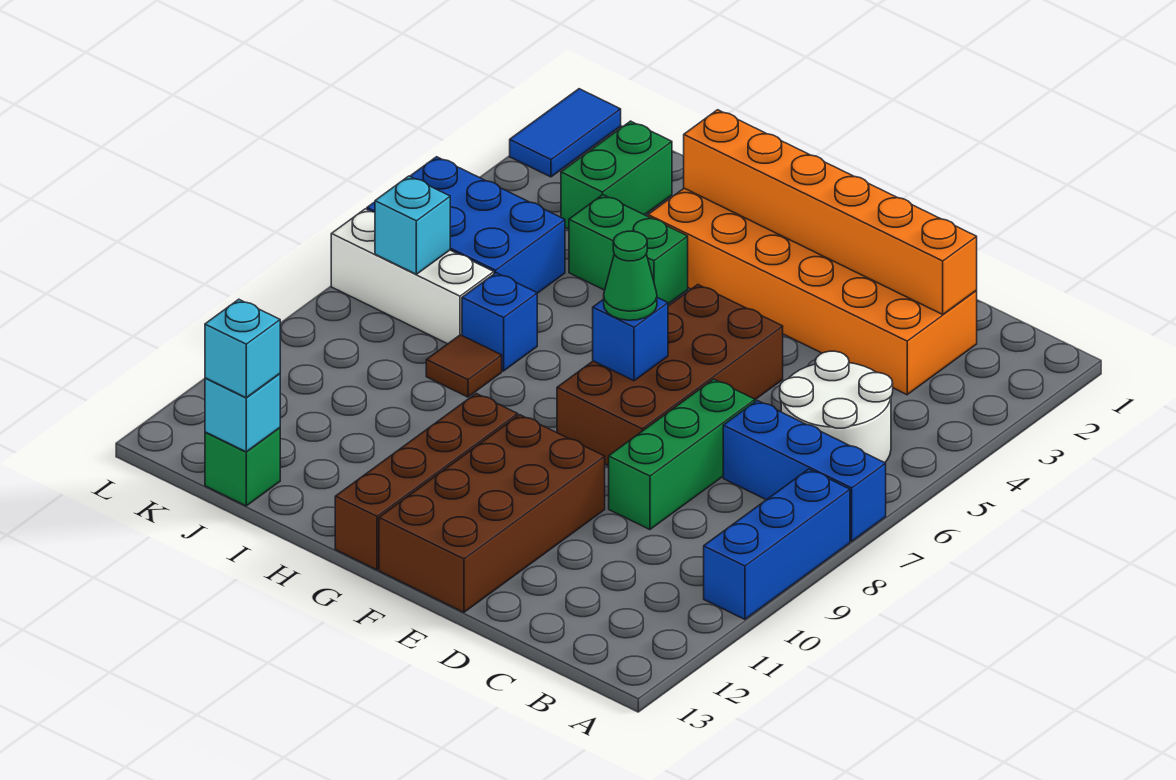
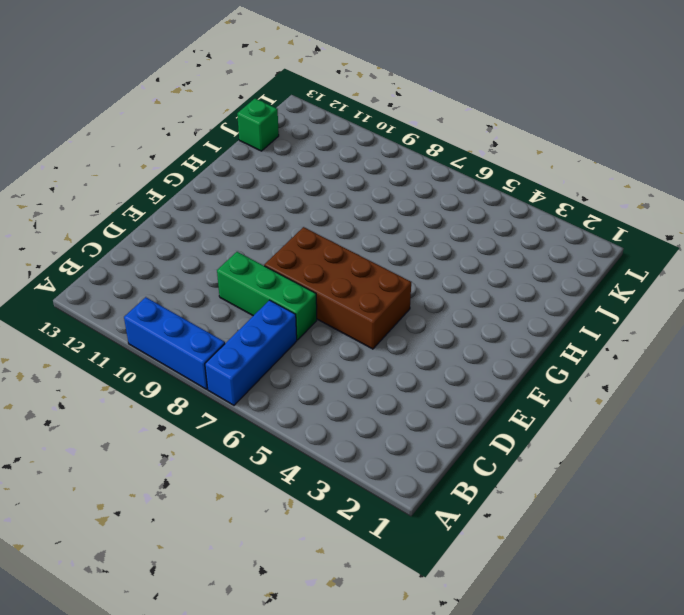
none -> white 2x2 round brick [780,351,893,463]
none -> orange 2x6 brick [648,188,977,395]
none -> brown 2x4 brick [379,415,605,612]

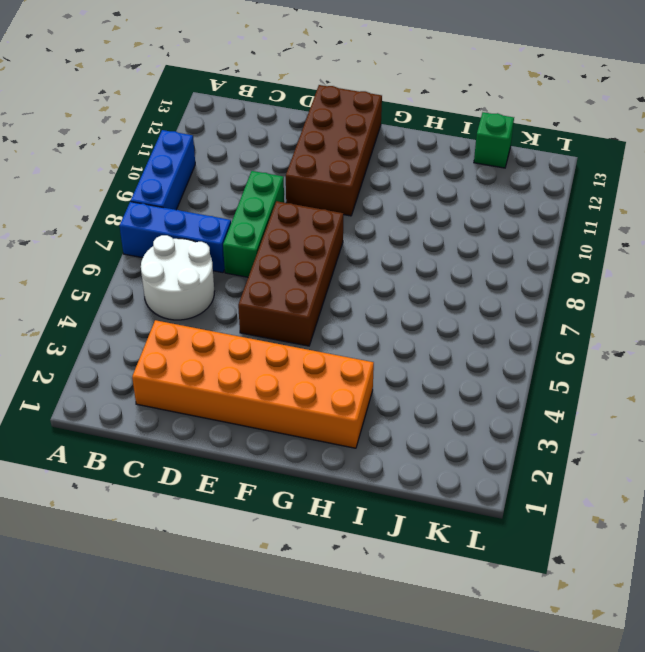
none -> brown 1x4 brick [335,393,518,570]
none -> green 1x2 brick [569,195,688,304]
none -> blue 1x1 brick [462,273,537,371]

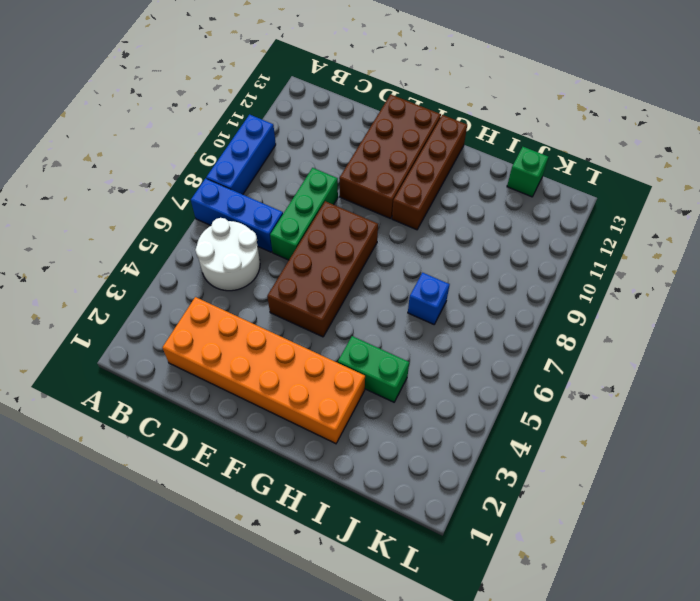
none -> brown 1x1 tile [426,335,502,397]
none -> green 1x2 brick [561,121,672,229]
none -> blue 2x3 brick [367,157,565,293]

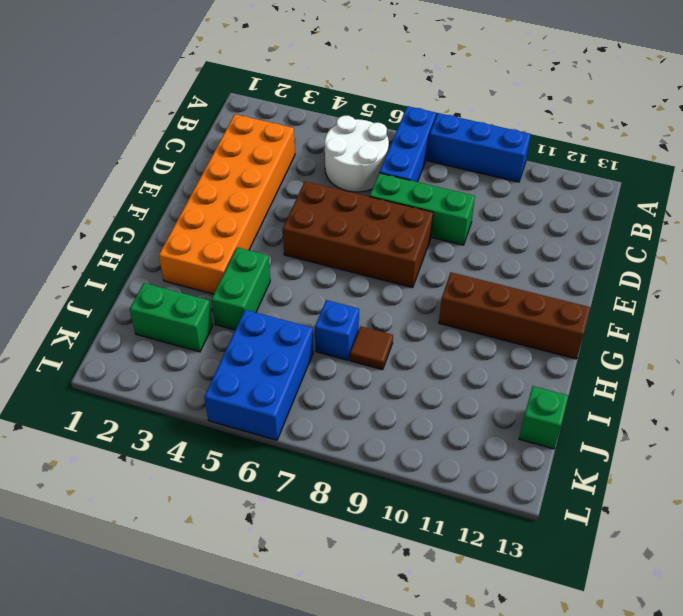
none -> brown 2x4 brick [379,415,605,612]
none -> white 1x3 brick [331,209,494,344]
none -> blue 1x2 tile [510,89,621,177]

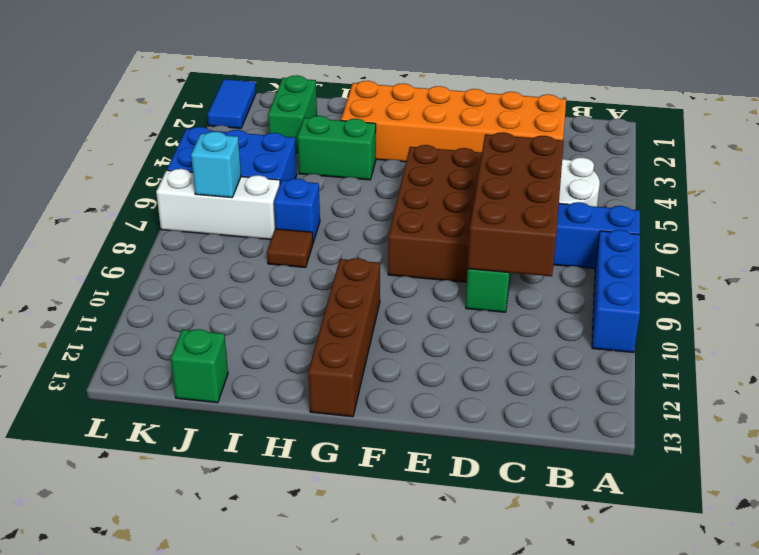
brown 2x4 brick [468,132,564,276] -> brown 2x4 brick moved to [379,415,605,612]
none -> orange 1x6 brick [684,110,977,314]
none -> blue 1x1 brick [593,297,668,381]
none -> cyan 1x1 brick [205,374,280,452]

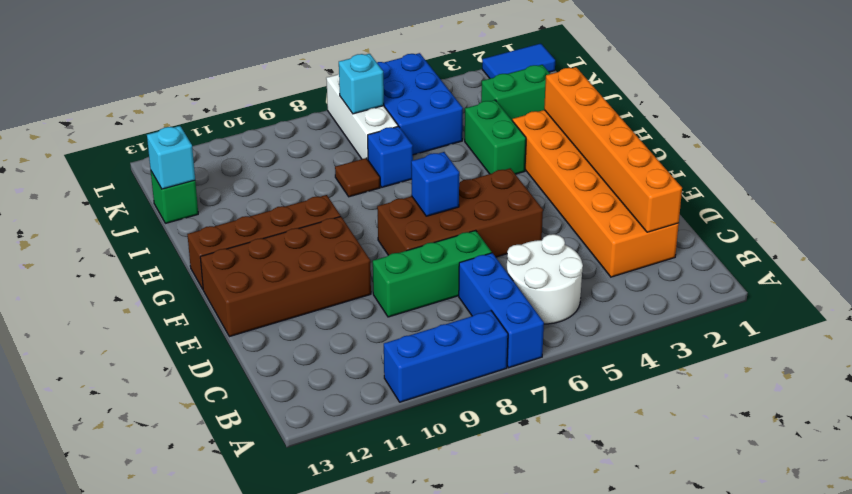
none -> green 1x1 cone [604,231,657,320]
none -> cyan 1x1 brick [205,299,280,398]

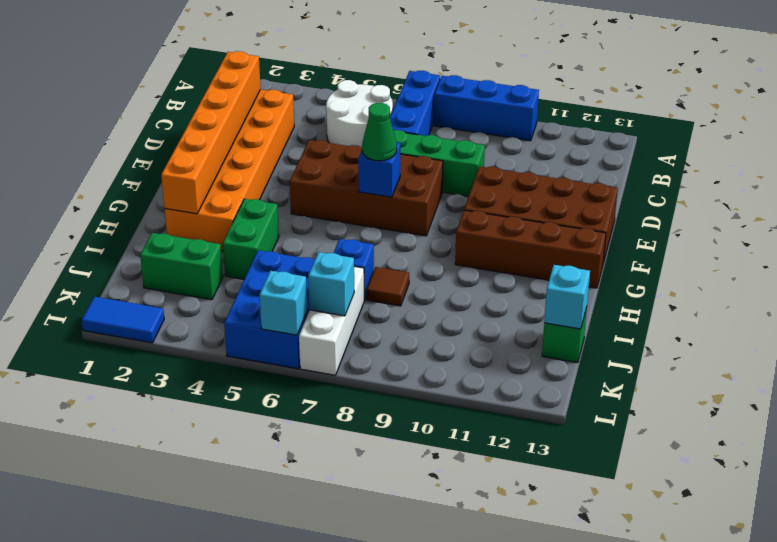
cyan 1x1 brick [259,271,307,335] -> cyan 1x1 brick moved to [205,299,280,398]

